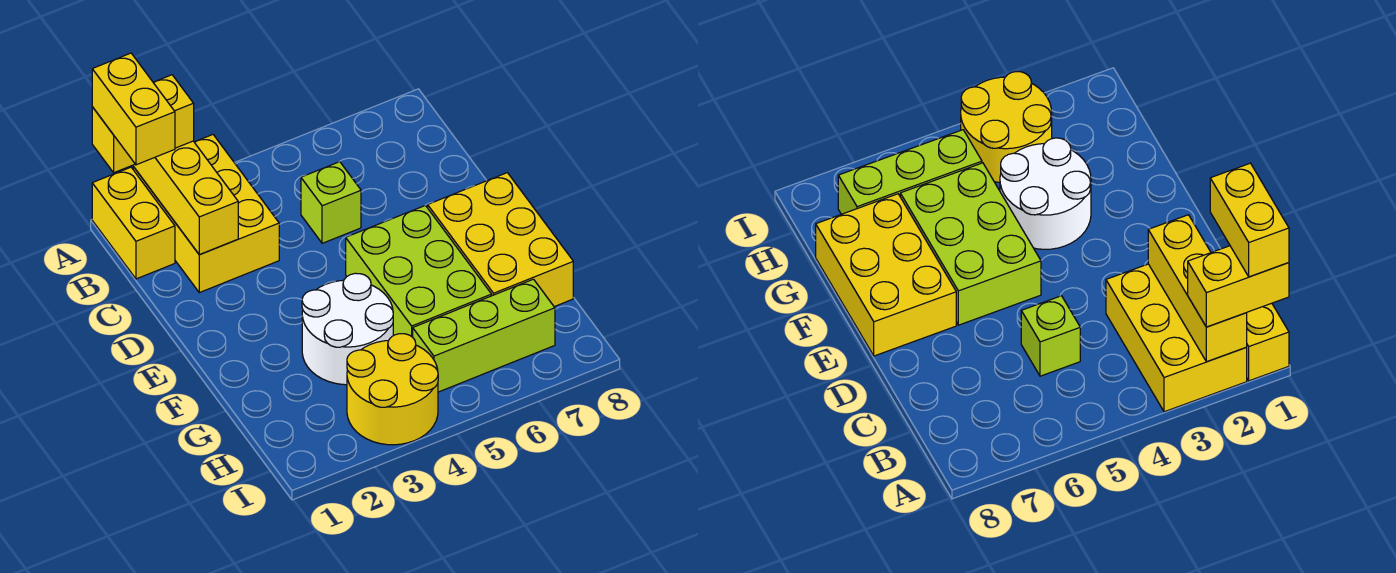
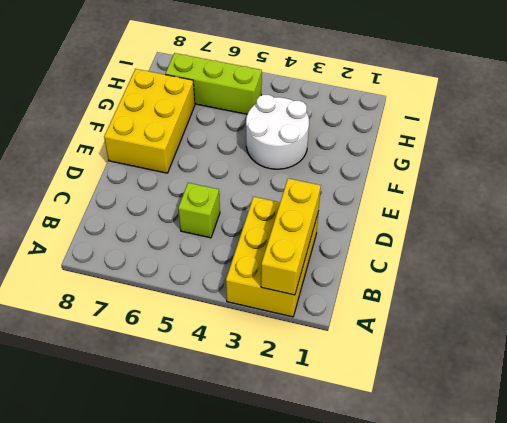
none -> yellow 1x2 brick [92,167,175,279]
none -> lime 2x3 brick [346,205,492,337]

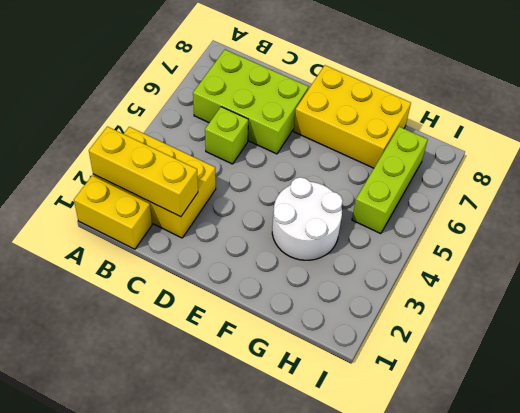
lime 2x3 brick [193,50,308,154] -> lime 2x3 brick moved to [346,205,492,337]
none -> yellow 2x2 round brick [347,334,438,445]
none -> yellow 1x2 brick [92,75,194,173]

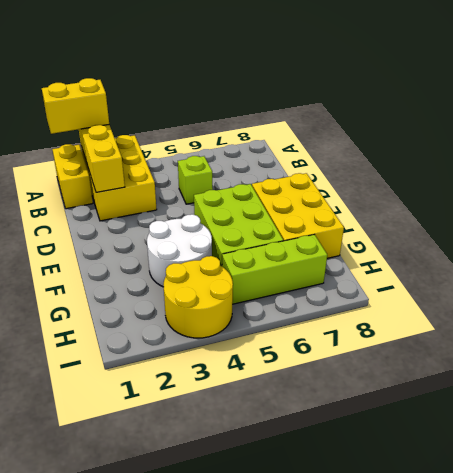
none -> yellow 1x2 brick [92,53,175,165]

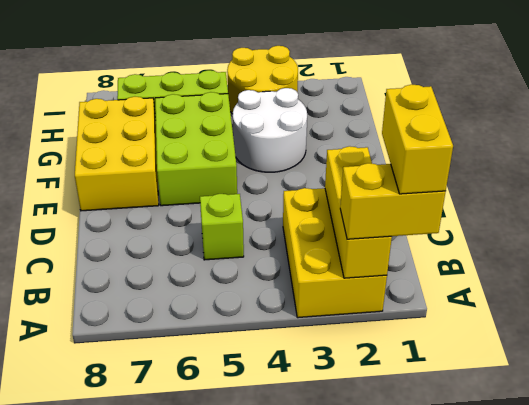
none -> yellow 1x2 brick [92,167,175,279]

